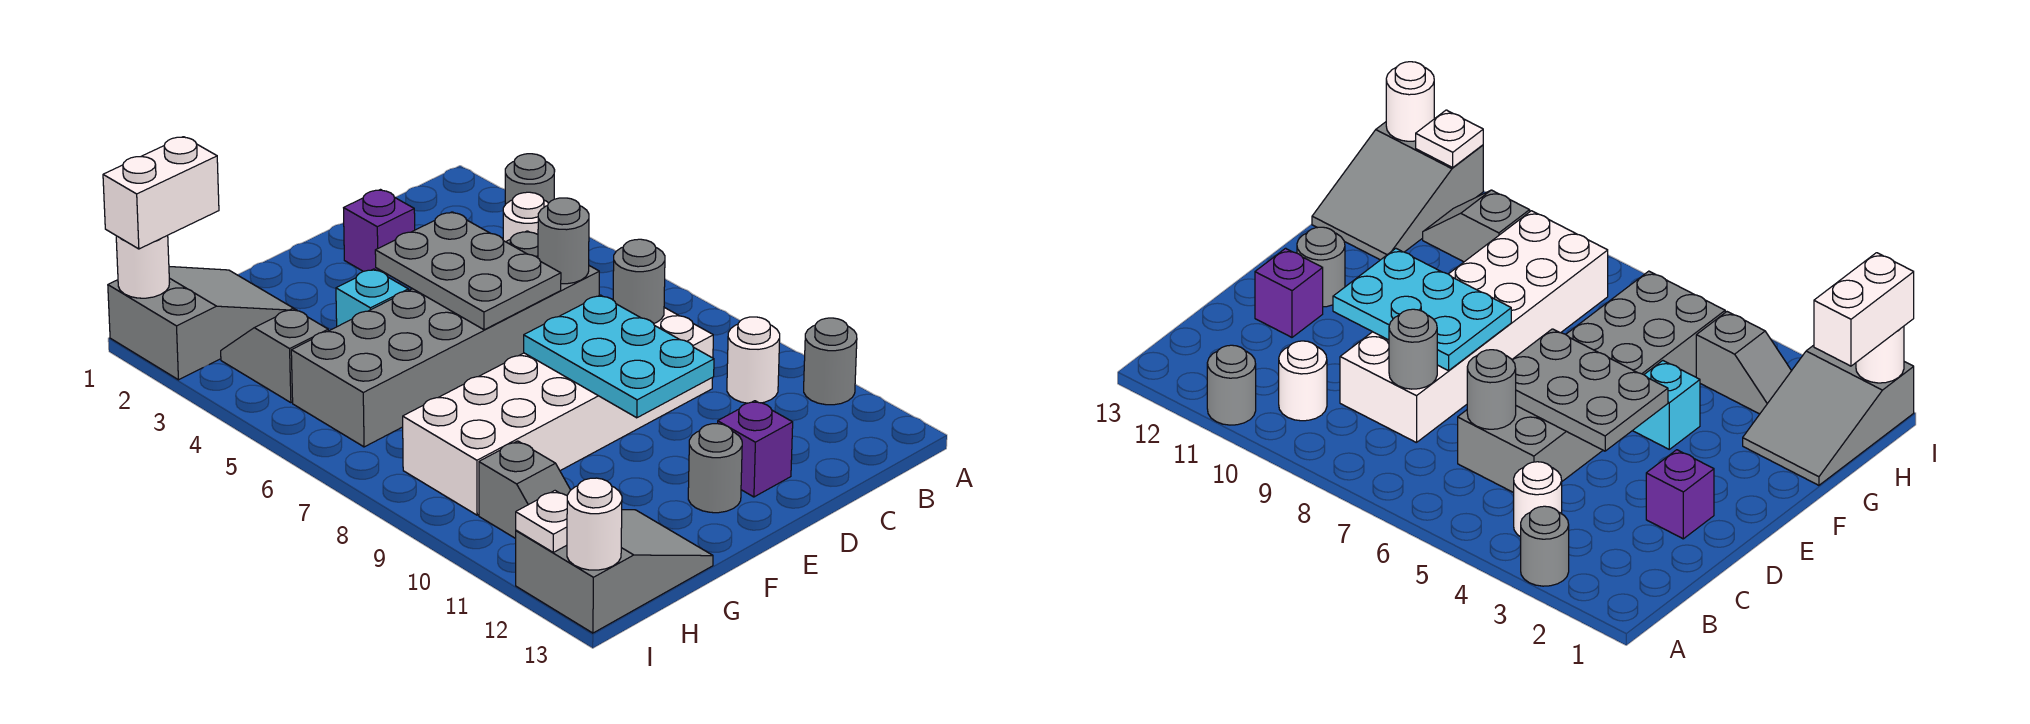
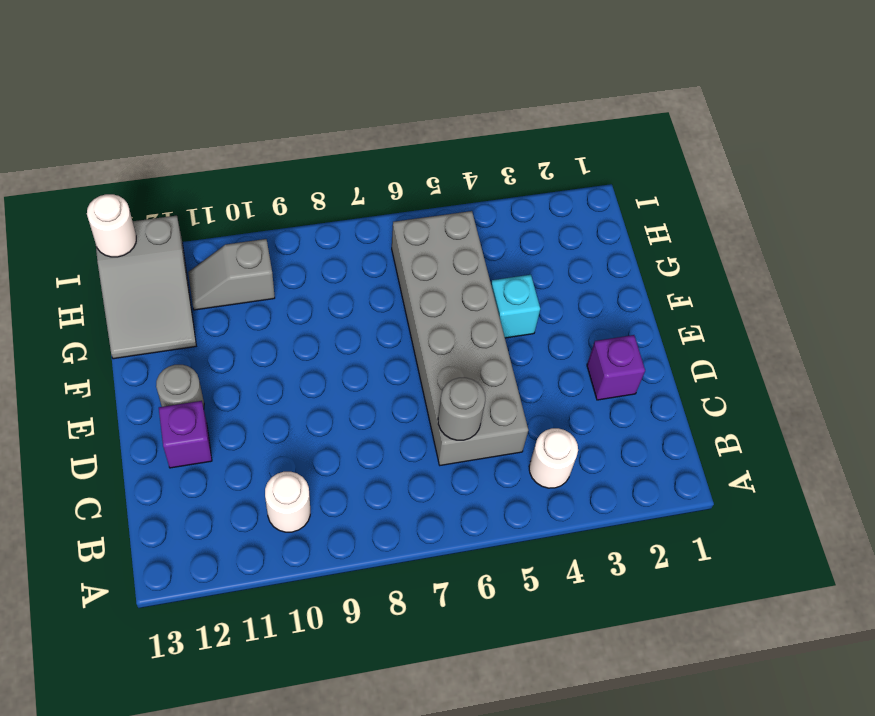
none -> grey 1x1 round brick [505,154,555,205]
none -> grey 1x1 round brick [804,318,857,405]
none -> white 2x6 brick [403,308,713,515]

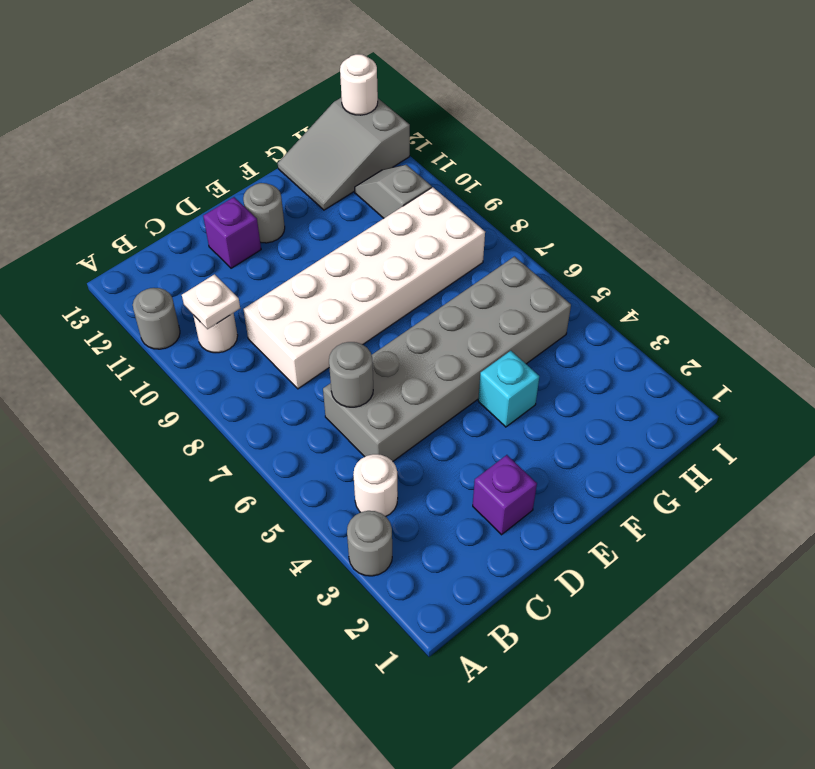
white 1x1 plate [182,274,240,329] -> white 1x1 plate moved to [516,491,567,552]
none -> grey 2x3 slope [108,267,296,380]
none -> grey 1x2 slope [221,309,328,403]
none -> grey 1x1 round brick [613,239,665,324]

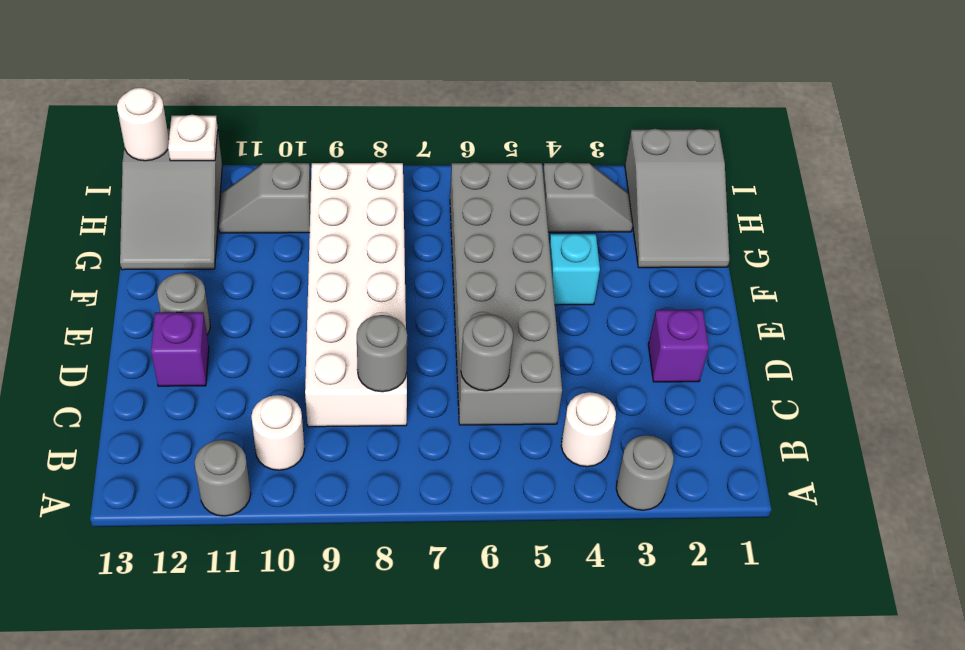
none -> grey 2x3 plate [375,212,561,330]
none -> cyan 2x3 plate [524,295,714,418]
none -> white 1x1 round brick [116,236,169,298]

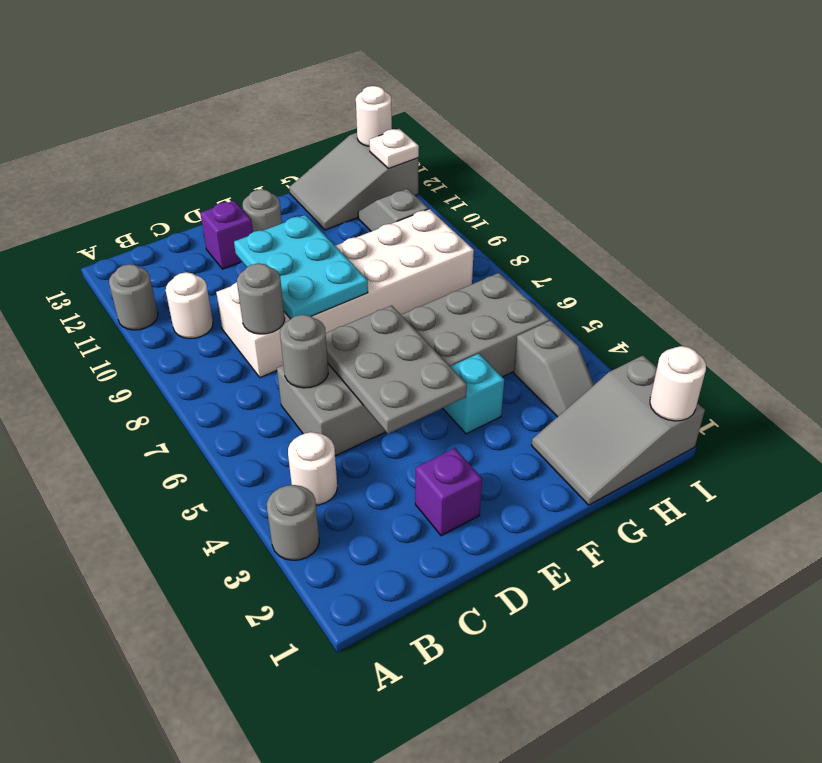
none -> white 1x2 brick [103,137,219,249]

